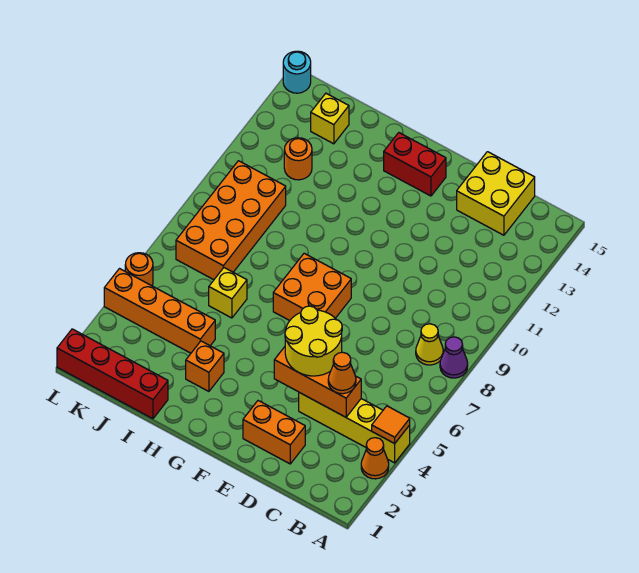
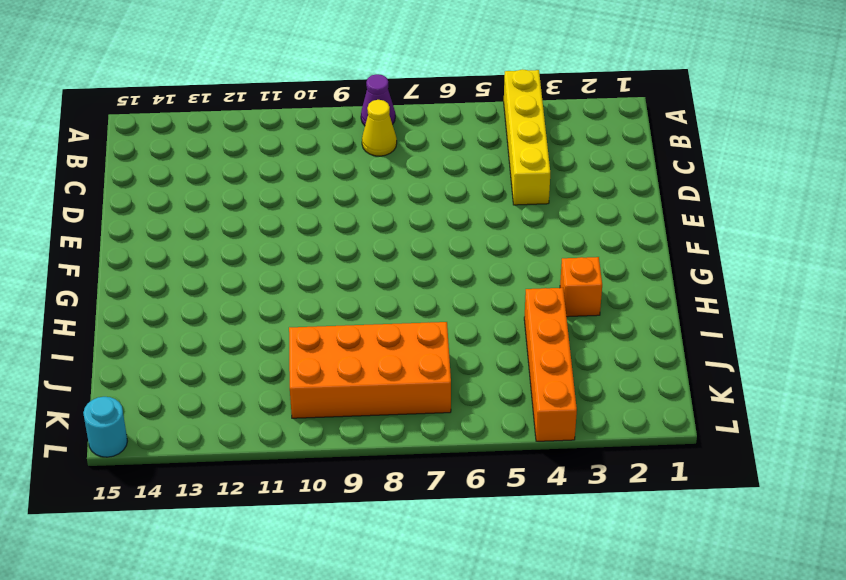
none -> orange 1x1 cone [361,438,389,479]
none -> yellow 2x2 brick [457,152,535,235]
none -> orange 1x2 brick [243,401,305,464]

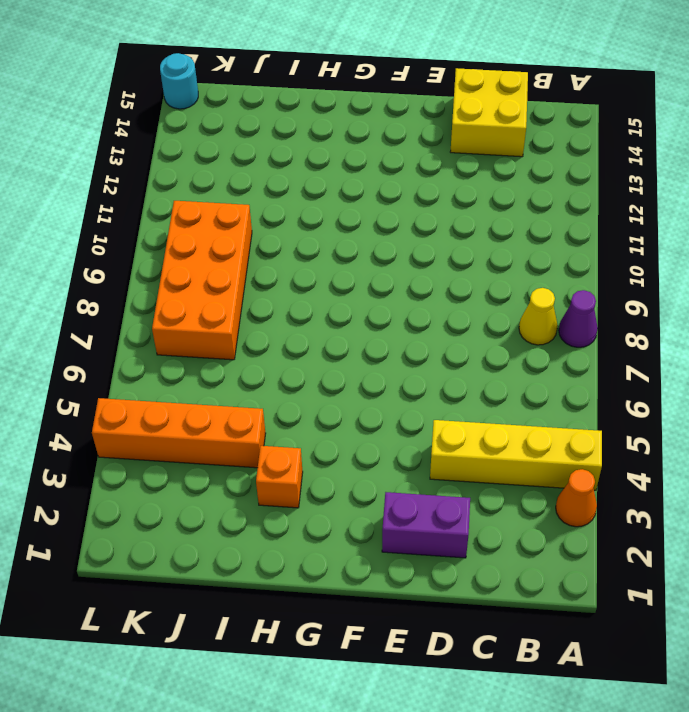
purple 1x2 brick [382,492,470,558] -> orange 1x2 brick [243,401,305,464]
none -> orange 2x2 brick [273,253,351,321]
none -> red 1x2 brick [384,133,446,196]
none -> red 1x4 brick [57,329,168,419]

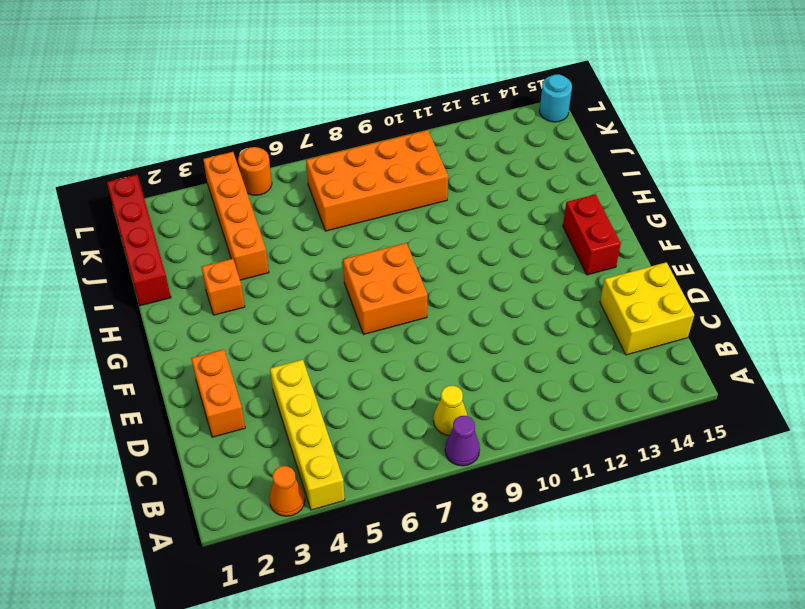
none -> yellow 1x1 brick [209,268,247,318]
none -> orange 1x1 round brick [284,138,312,180]
none -> yellow 1x1 brick [311,93,349,144]

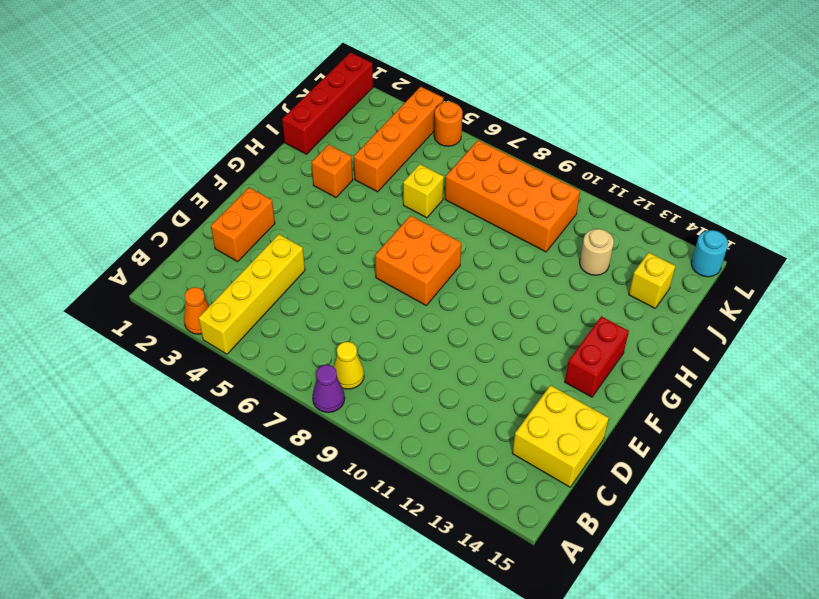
tan 1x1 round brick [580,229,614,275] -> orange 1x1 round brick [284,138,312,180]
none -> orange 1x1 tile [372,406,410,444]
none -> orange 1x3 brick [274,347,361,417]
none -> orange 1x1 cone [328,352,356,394]

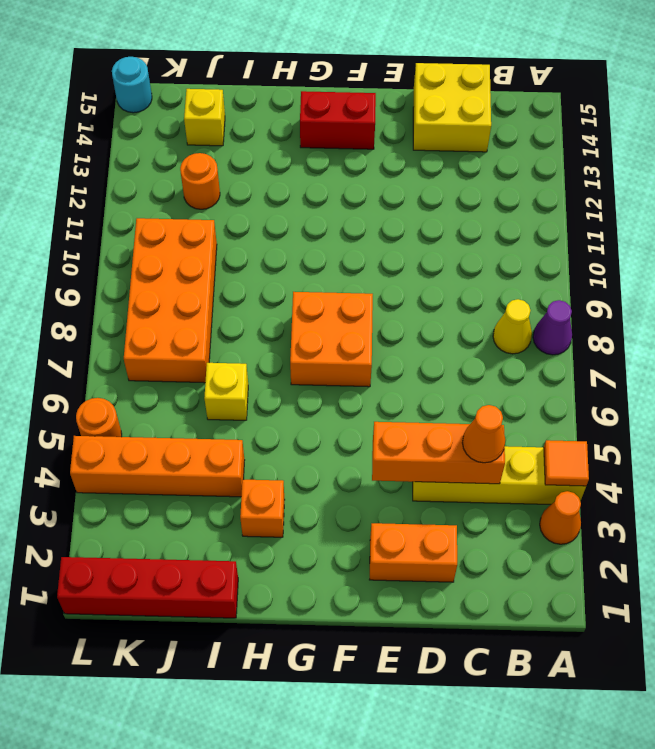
none -> yellow 2x2 round brick [285,306,342,376]

